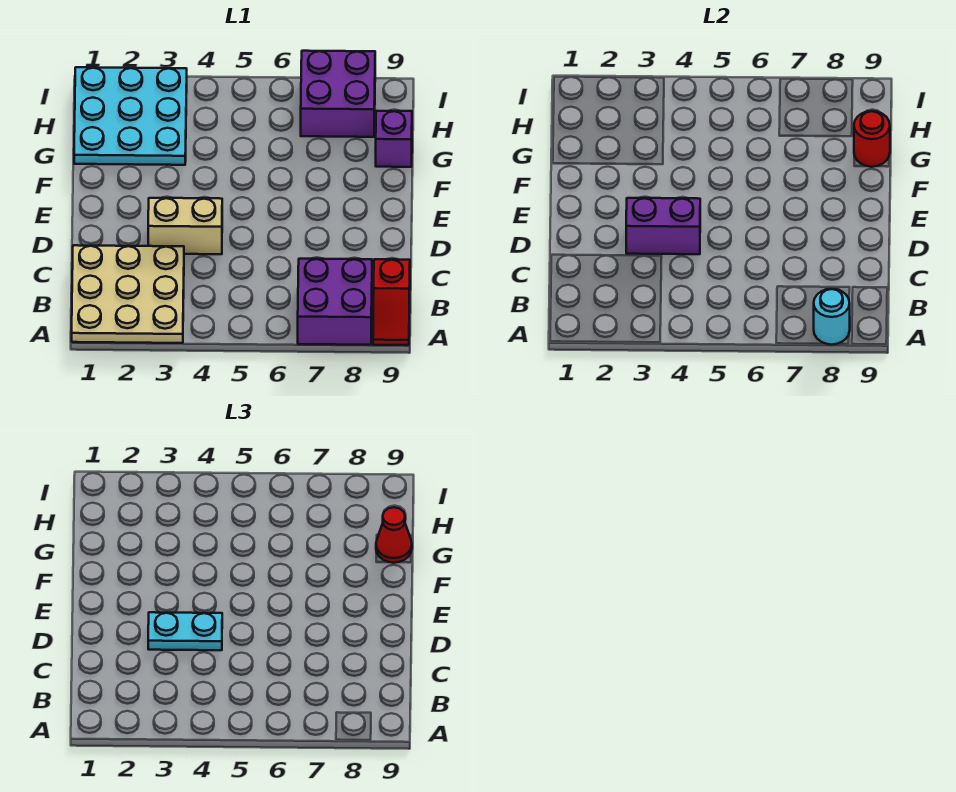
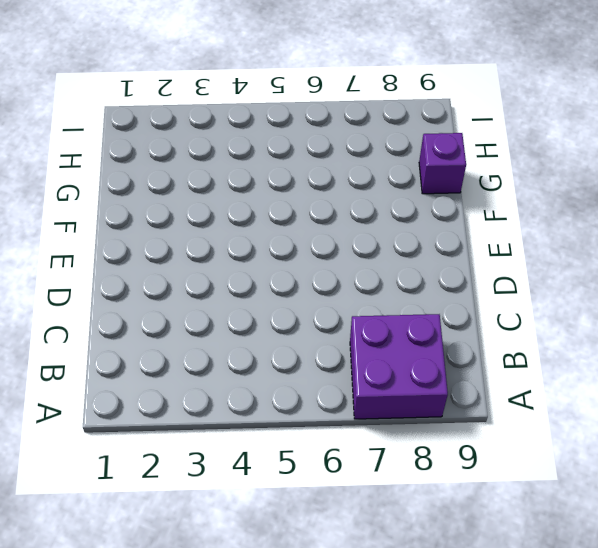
none -> tan 3x3 plate [72,245,184,343]
none -> red 1x2 slope [373,259,410,345]
none -> tan 1x2 brick [148,198,222,254]

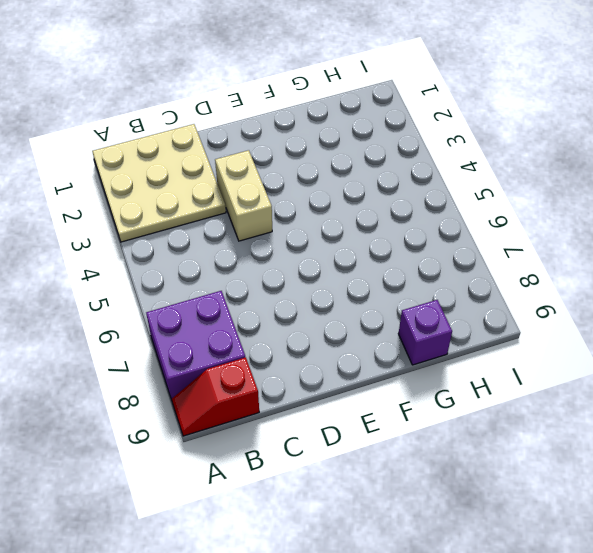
none -> cyan 3x3 plate [74,67,187,165]
none -> purple 2x2 brick [301,51,375,137]
none -> cyan 1x1 round brick [814,289,850,345]

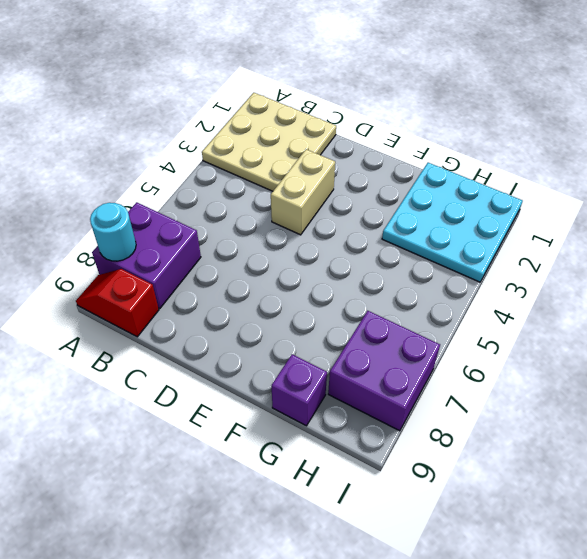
none -> purple 1x2 brick [626,198,700,254]
none -> red 1x1 round brick [854,111,890,167]
none -> cyan 1x2 plate [148,612,222,650]

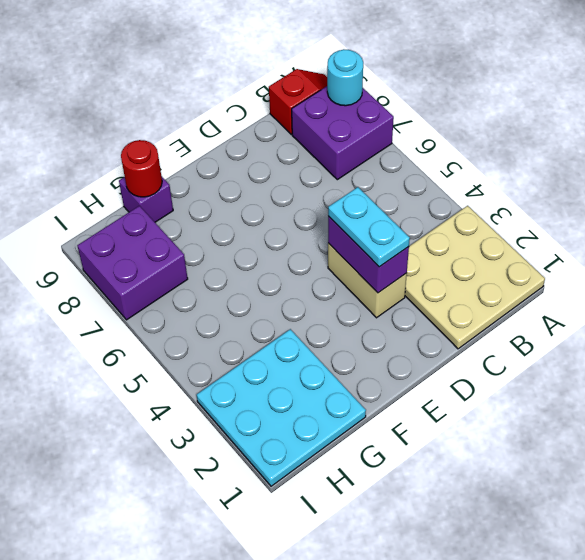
none -> red 1x1 cone [376,507,412,563]

